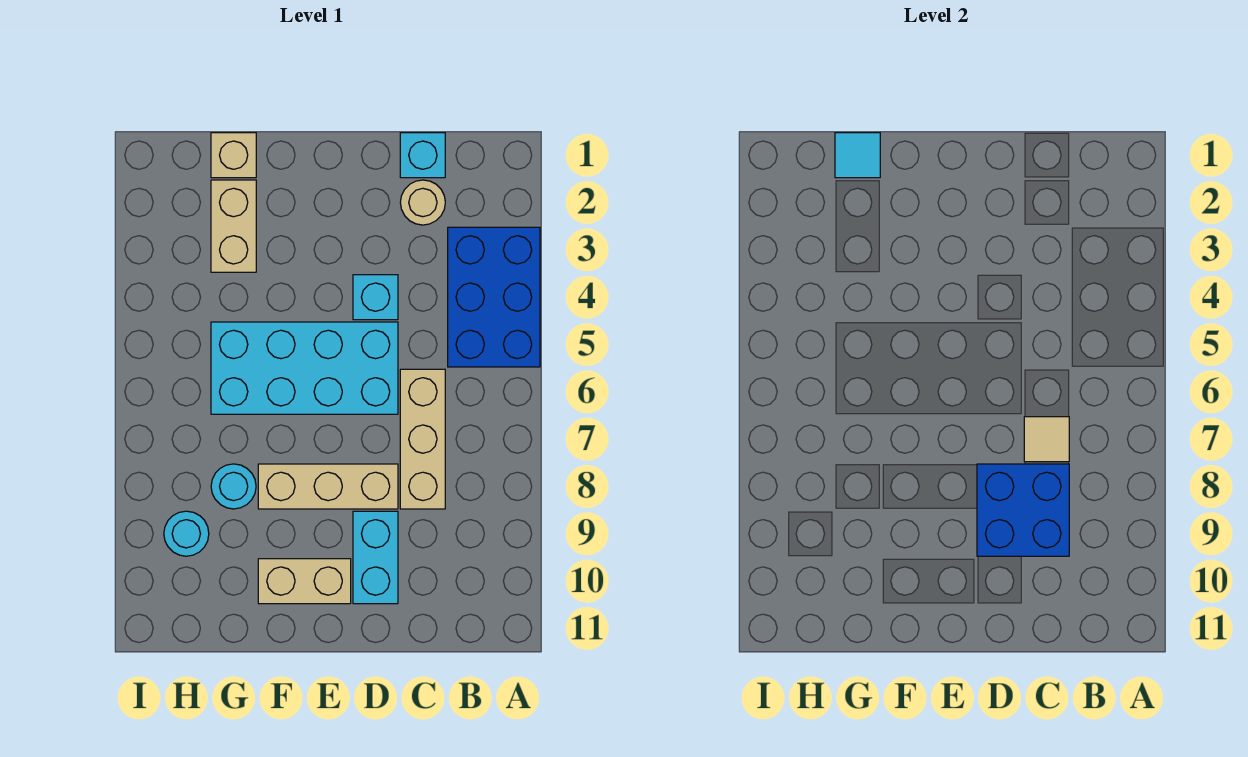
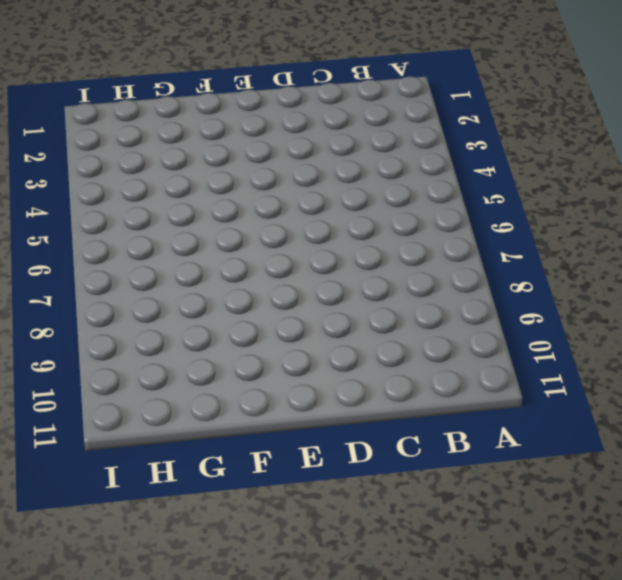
none -> blue 2x3 brick [448,227,540,367]
none -> cyan 1x1 brick [400,133,445,178]
none -> tan 1x1 round brick [400,180,445,225]

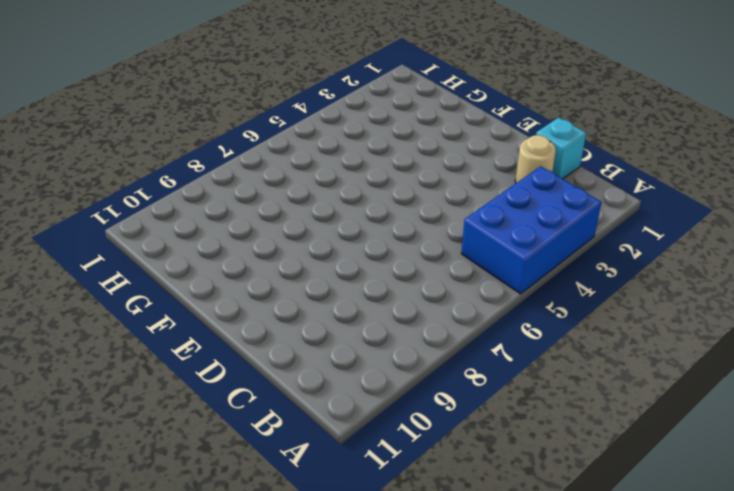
none -> tan 1x3 brick [400,369,445,509]
none -> cyan 1x1 brick [353,275,398,320]
none -> cyan 2x4 brick [211,322,398,414]

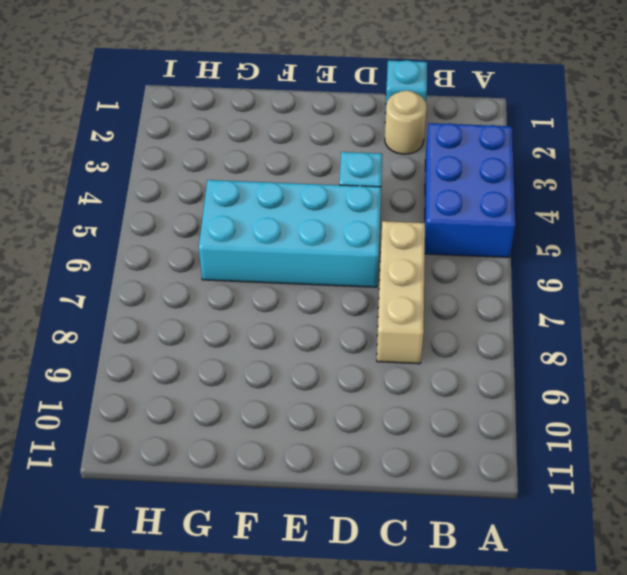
none -> tan 1x3 brick [258,464,398,509]
none -> cyan 1x2 brick [353,511,398,604]
none -> tan 1x2 brick [258,559,351,604]

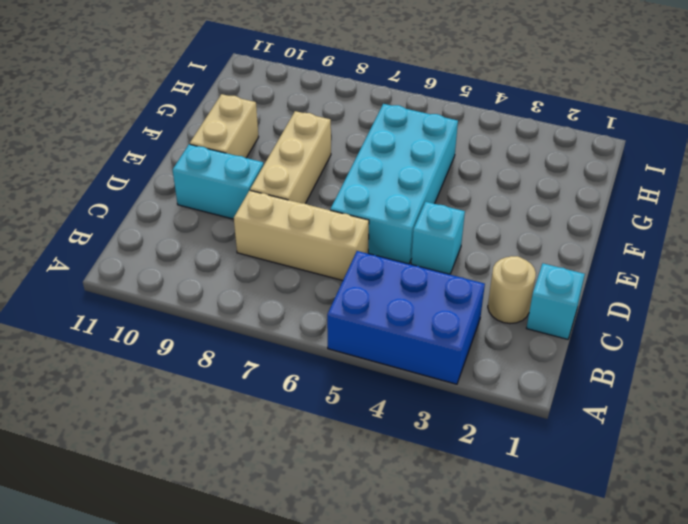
none -> tan 1x1 brick [211,133,256,178]
none -> tan 1x2 brick [211,180,256,272]
none -> cyan 1x1 round brick [211,464,256,509]

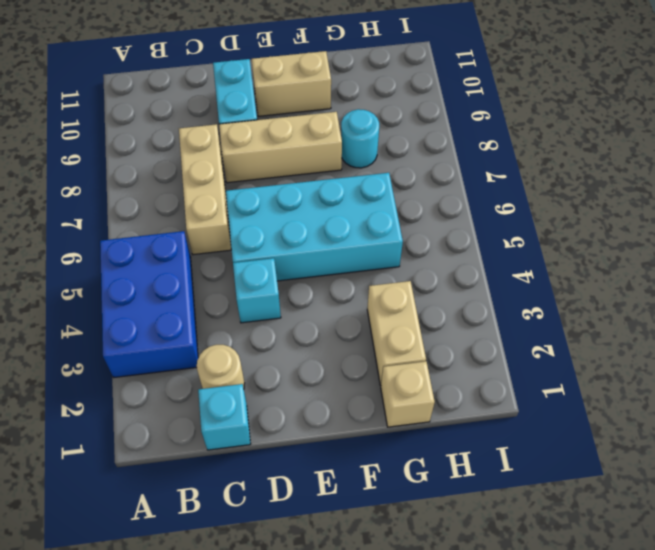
none -> cyan 1x1 round brick [164,511,209,556]
none -> tan 1x1 tile [1024,417,1069,462]
none -> blue 2x2 brick [977,464,1069,556]

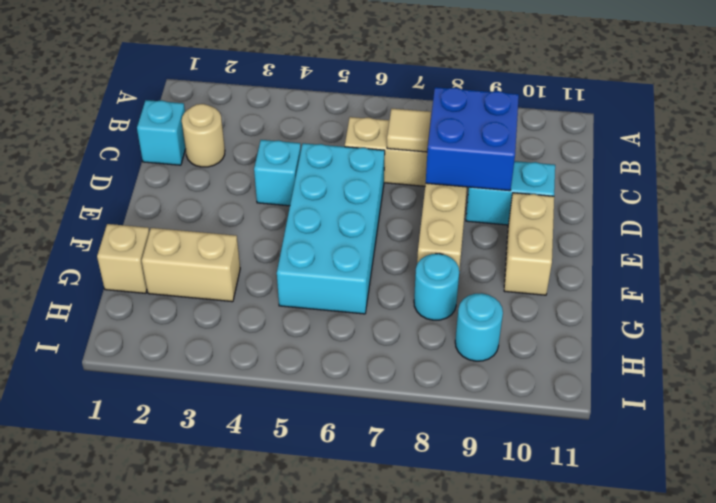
none -> blue 2x3 brick [448,227,540,367]
none -> cyan 1x1 tile [835,133,880,178]

